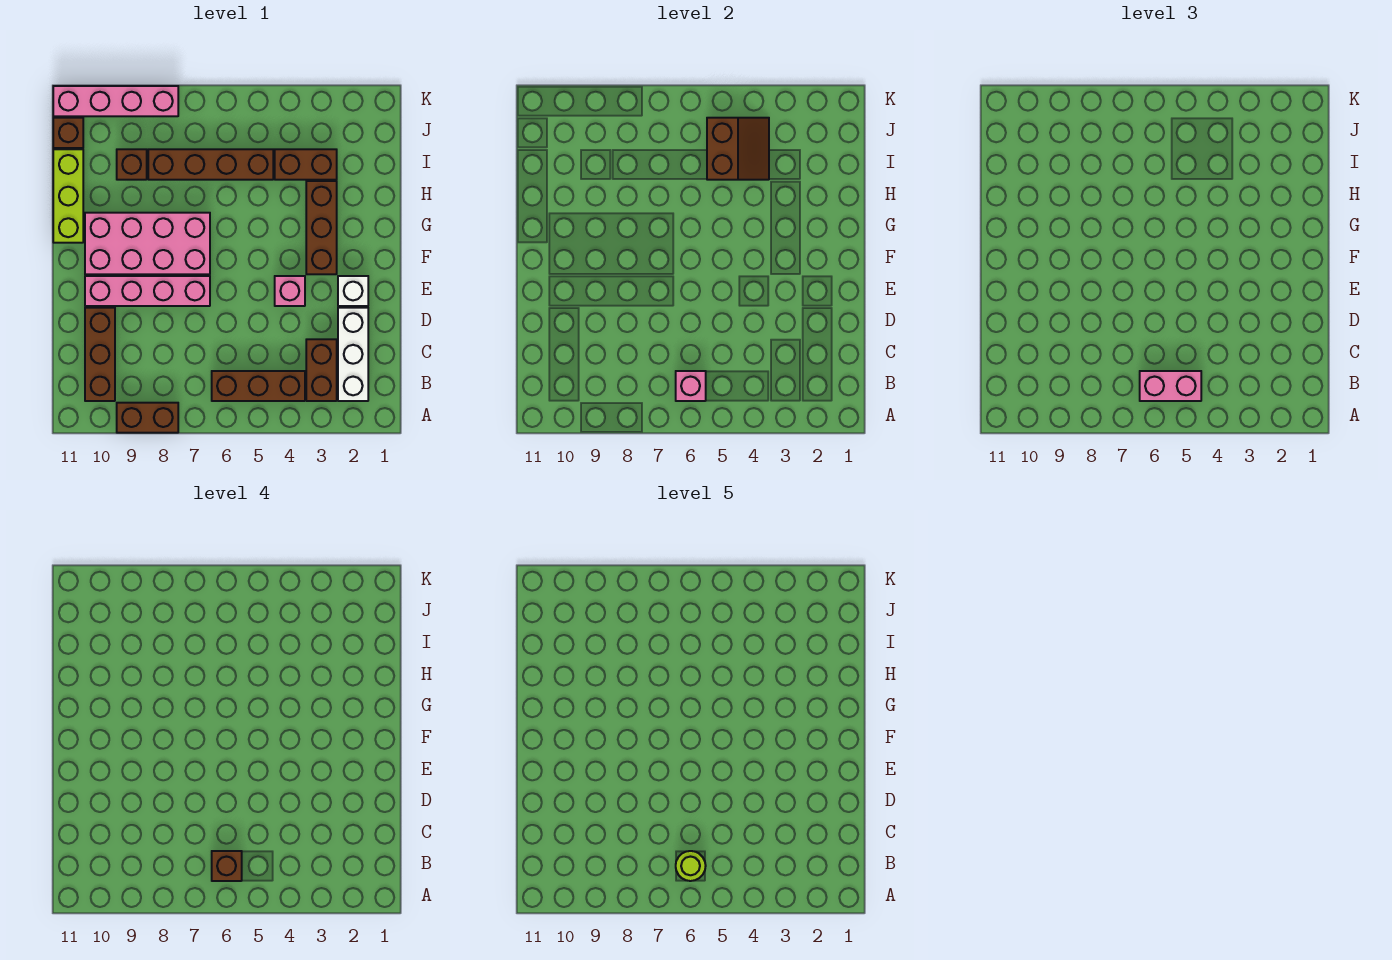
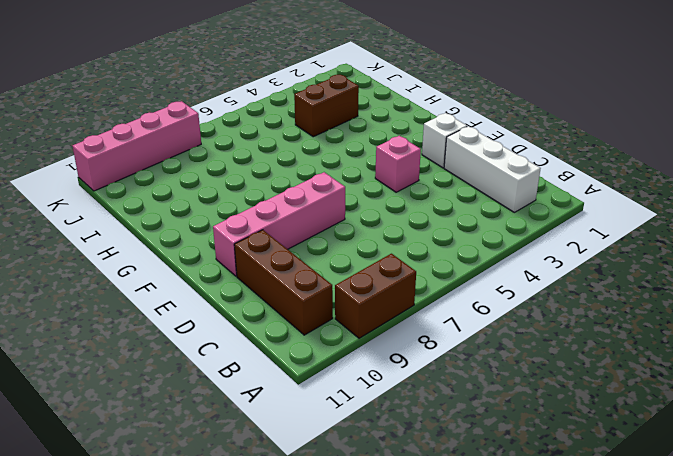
none -> brown 1x2 brick [306,339,337,401]
none -> brown 1x3 brick [212,371,305,401]
none -> brown 1x3 brick [306,181,337,274]

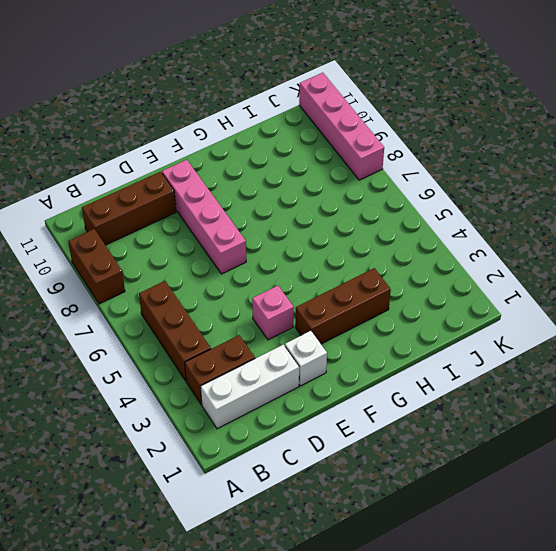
none -> pink 2x4 brick [85,213,210,274]
none -> lime 1x3 brick [53,149,83,243]
none -> brown 1x2 brick [275,149,337,180]

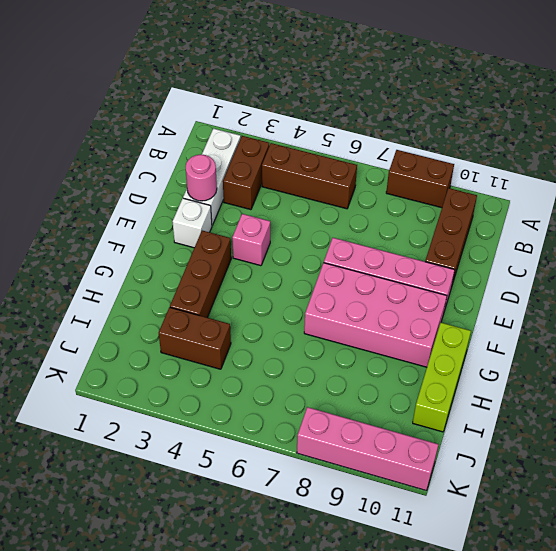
pink 1x1 round brick [185,155,217,201] -> none
none -> brown 1x4 brick [148,149,273,180]
none -> brown 1x1 brick [117,149,147,180]
none -> brown 1x1 brick [53,118,83,148]

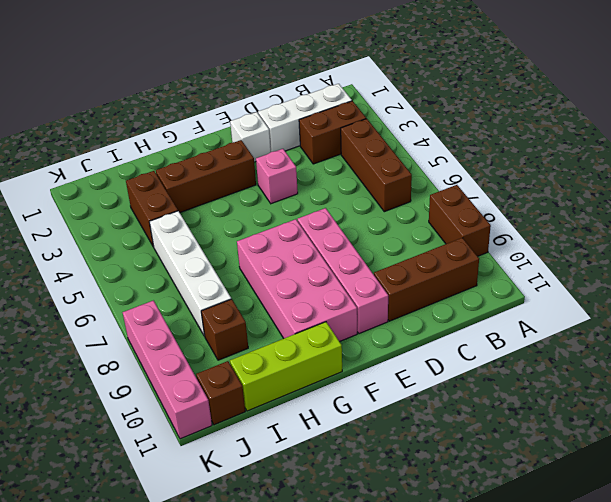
white 1x4 brick [149,211,231,336] -> brown 1x4 brick [148,149,273,180]
none -> pink 1x1 brick [676,371,706,401]
none -> brown 2x2 slope [707,118,769,180]
none -> pink 1x2 brick [1140,371,1201,401]

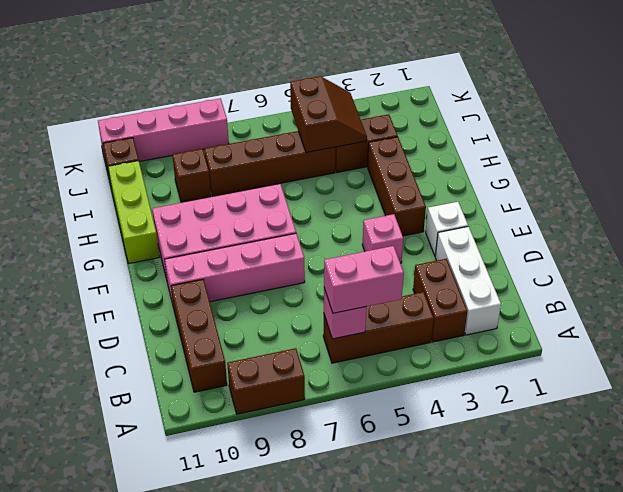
none -> brown 1x1 brick [212,851,242,881]
none -> lime 1x1 round brick [676,851,706,881]

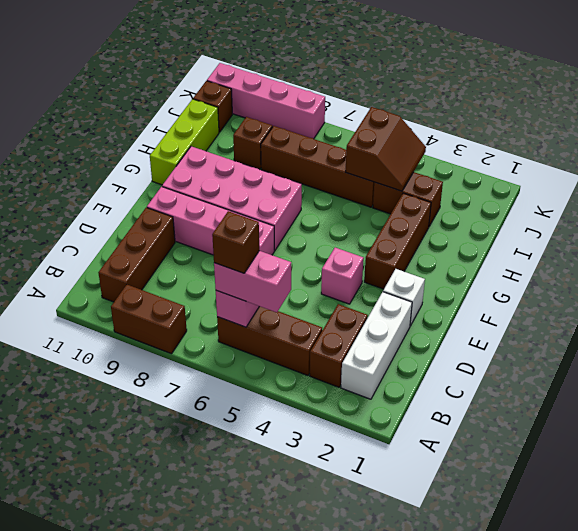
none -> lime 1x1 round brick [676,851,706,881]

